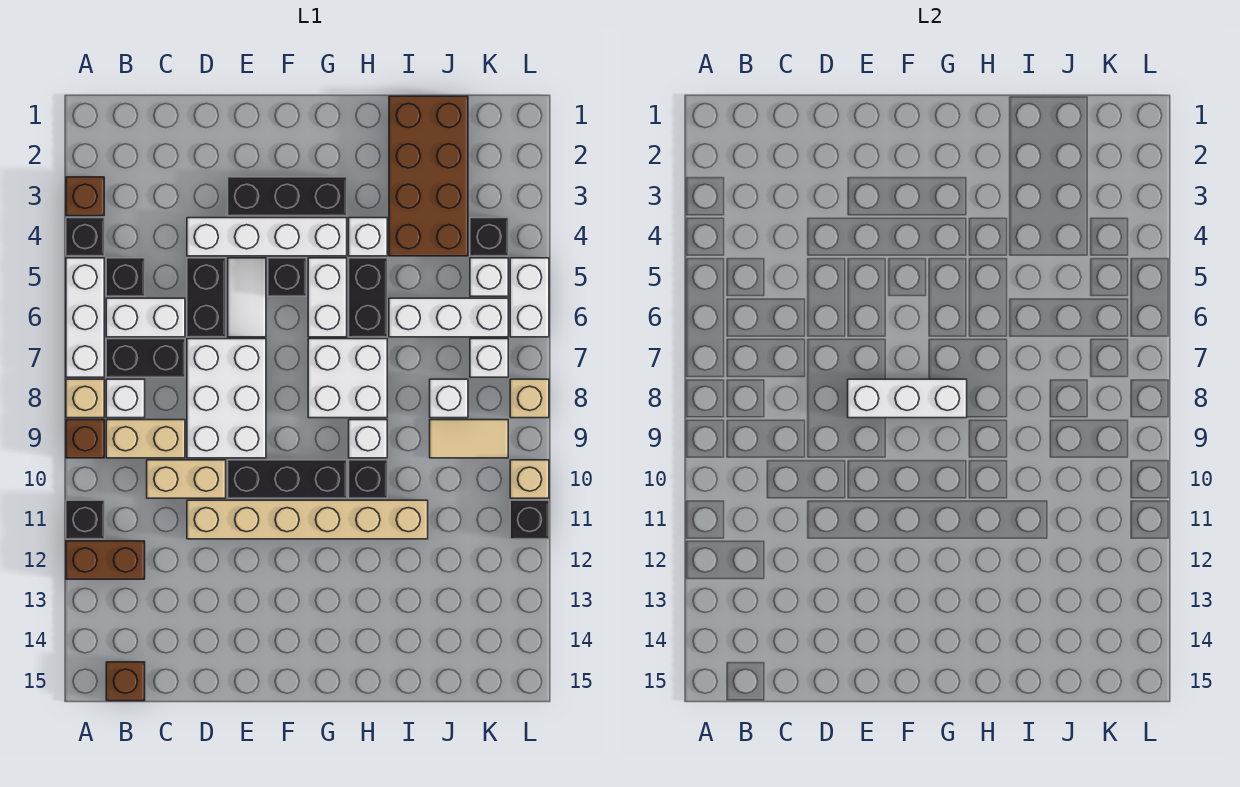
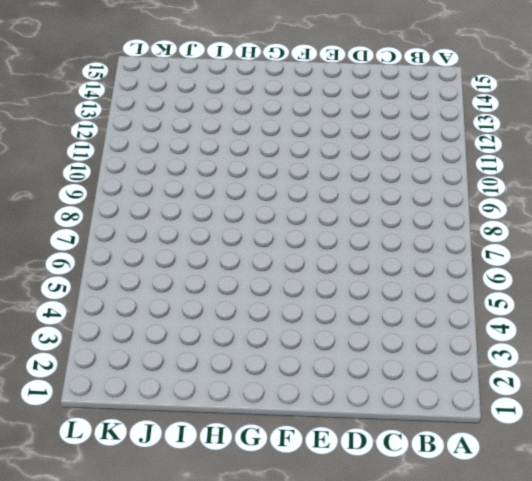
none -> brown 1x1 brick [66,177,104,216]
none -> black 1x1 brick [66,218,104,256]
none -> white 1x3 brick [66,258,104,377]
none -> tan 1x1 brick [66,379,104,418]

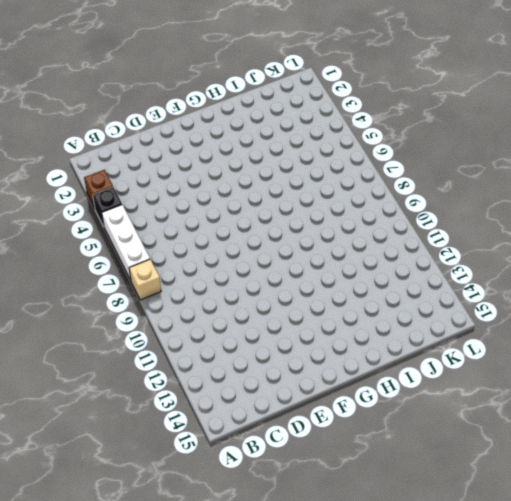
none -> brown 1x1 brick [66,420,104,458]
none -> black 1x1 brick [66,500,104,539]
none -> brown 1x2 brick [66,541,145,579]
none -> black 1x1 brick [106,258,145,296]

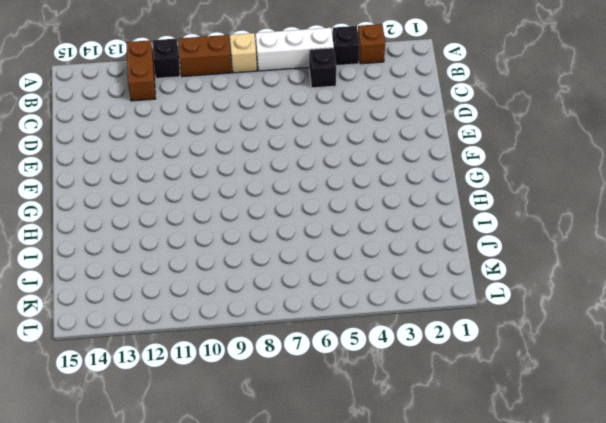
brown 1x2 brick [178,35,231,77] -> brown 1x1 brick [66,420,104,458]
none -> white 1x2 brick [106,298,185,337]
none -> black 1x2 brick [106,339,185,377]
none -> white 1x1 brick [106,379,145,418]
none -> tan 1x2 brick [106,420,185,458]

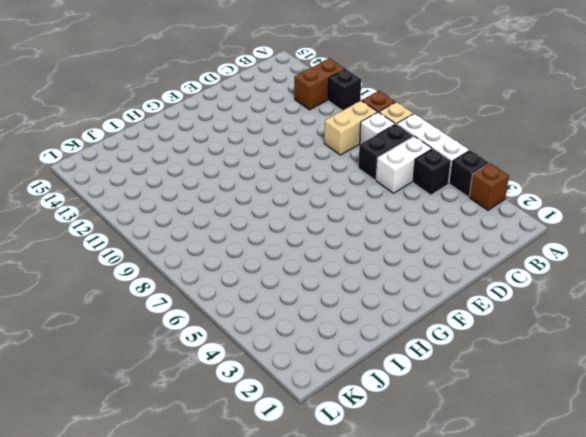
none -> brown 1x1 brick [106,662,145,701]
none -> tan 1x2 brick [147,460,226,498]
none -> white 1x4 brick [187,218,347,256]
none -> black 1x2 brick [187,258,226,337]

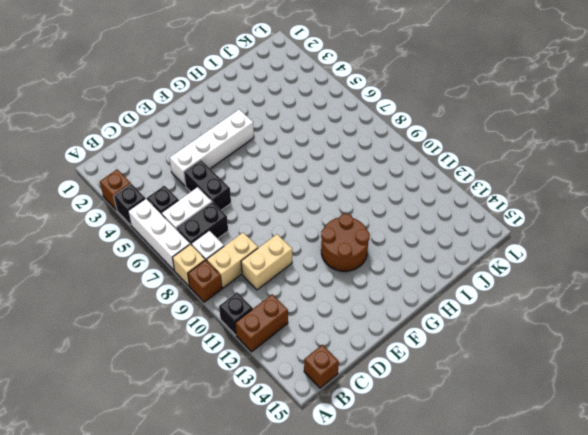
brown 2x2 round brick [321,214,370,271] -> tan 1x6 brick [187,500,428,539]
none -> white 2x3 brick [187,339,266,458]
none -> black 1x3 brick [228,177,347,216]
none -> white 1x2 tile [228,258,266,337]
none -> black 1x3 brick [228,460,347,498]

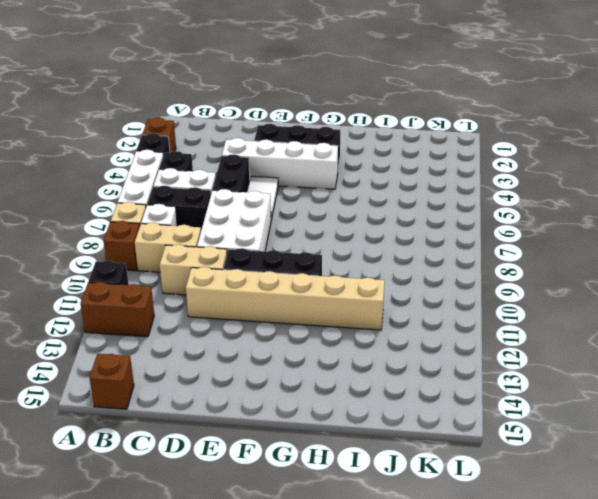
none -> black 1x1 brick [268,258,306,296]
none -> white 1x2 brick [308,258,347,337]
none -> white 2x2 brick [308,339,387,418]
none -> white 1x1 brick [349,218,387,256]

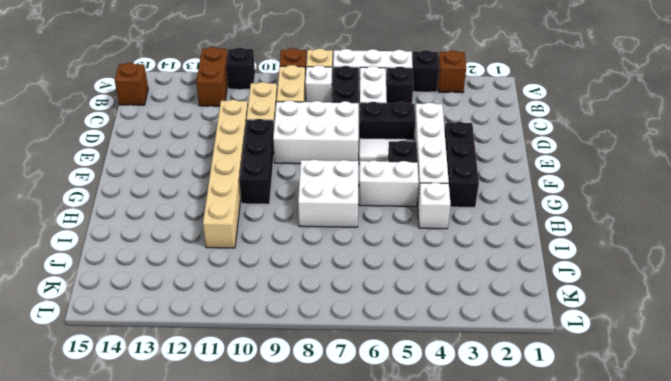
none -> black 1x2 brick [349,258,387,337]
none -> white 1x1 brick [349,420,387,458]
none -> black 1x1 brick [349,460,387,498]
none -> brown 2x4 brick [389,96,468,256]

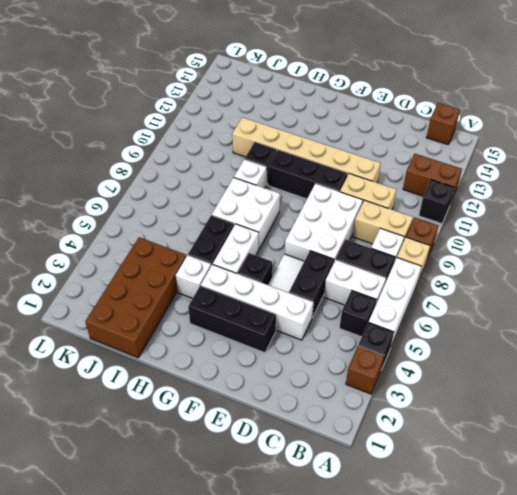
none -> white 1x3 brick [389,298,508,337]
none -> white 1x1 brick [430,379,468,418]
none -> tan 1x2 tile [430,420,508,458]
none -> black 1x1 brick [470,218,508,256]

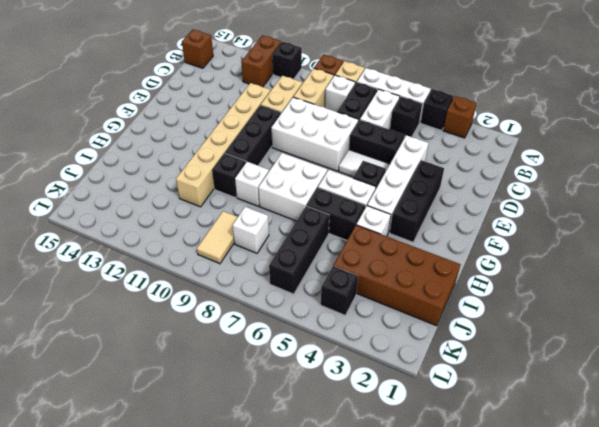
black 1x3 brick [269,206,329,294] -> white 1x3 brick [389,298,508,337]
none -> white 1x1 brick [470,258,508,296]
none -> white 1x1 brick [470,339,508,377]
none -> white 1x2 brick [510,258,549,337]
none -> tan 1x1 brick [510,379,549,418]

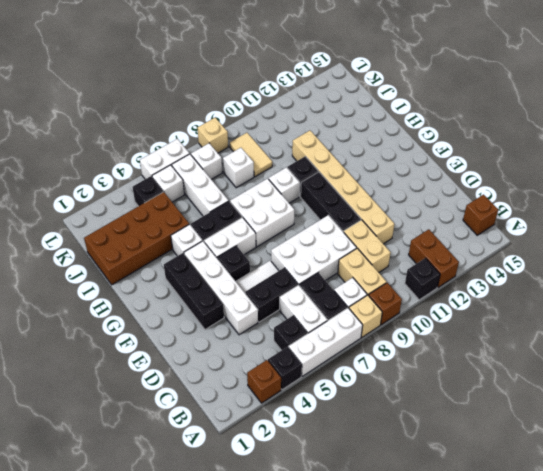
none -> tan 1x1 brick [510,460,549,498]
none -> black 1x1 brick [510,500,549,539]
none -> white 1x3 brick [848,379,967,418]

